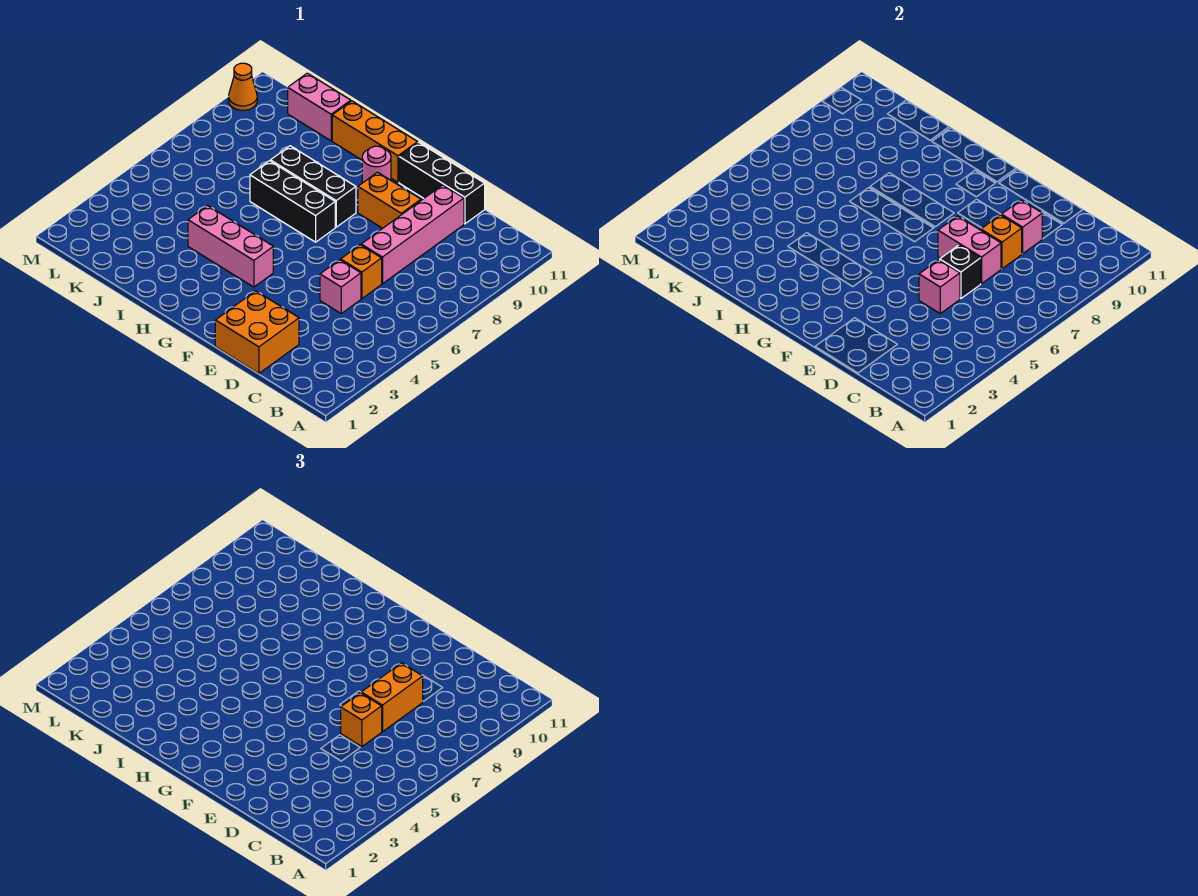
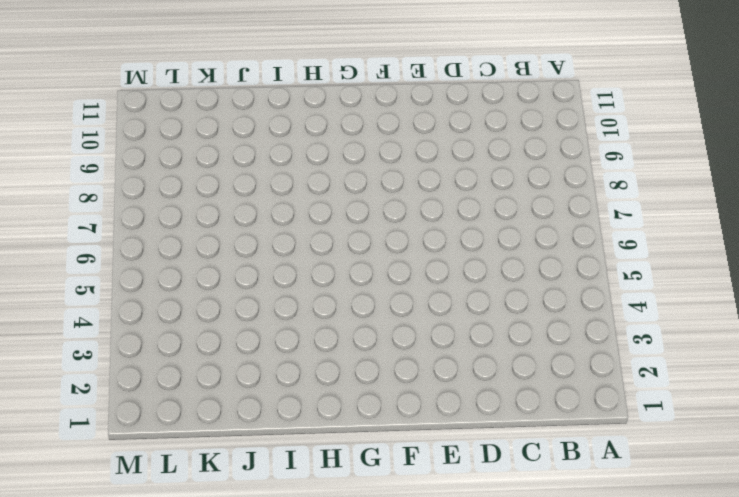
none -> orange 2x2 brick [215,291,299,373]
none -> pink 1x1 brick [320,260,361,313]
none -> orange 1x1 brick [341,245,382,299]

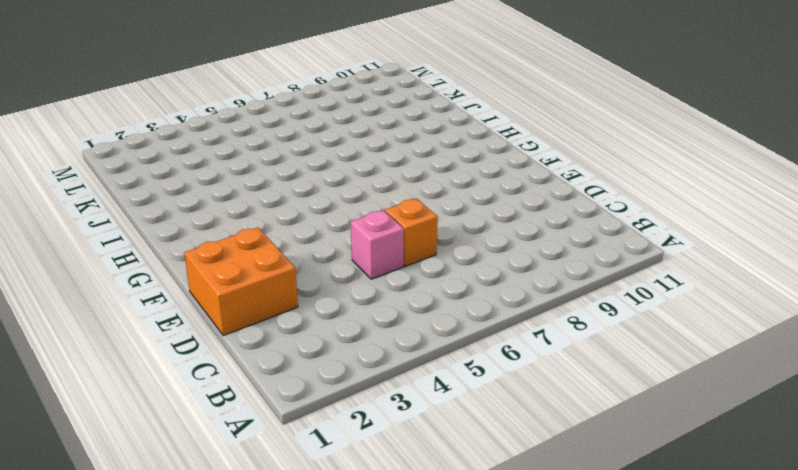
none -> pink 1x4 brick [361,185,464,284]
none -> black 1x3 brick [399,142,485,224]
none -> orange 1x2 brick [358,172,421,228]

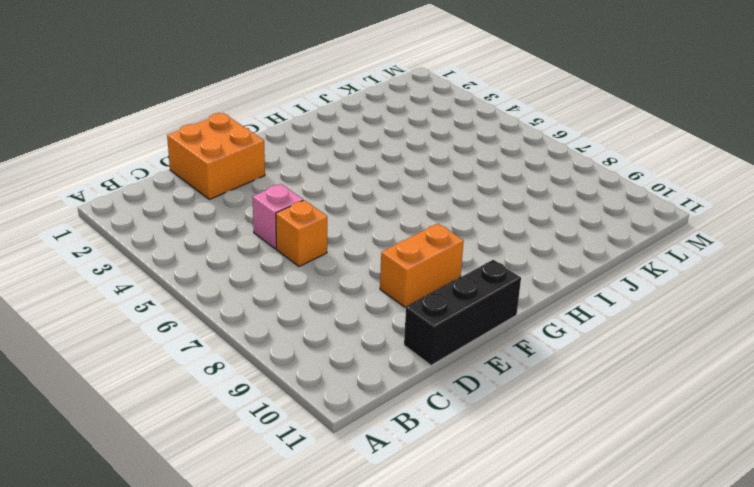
none -> pink 1x4 brick [361,185,464,284]
none -> pink 1x3 brick [188,206,273,287]
none -> black 1x3 brick [250,161,335,242]

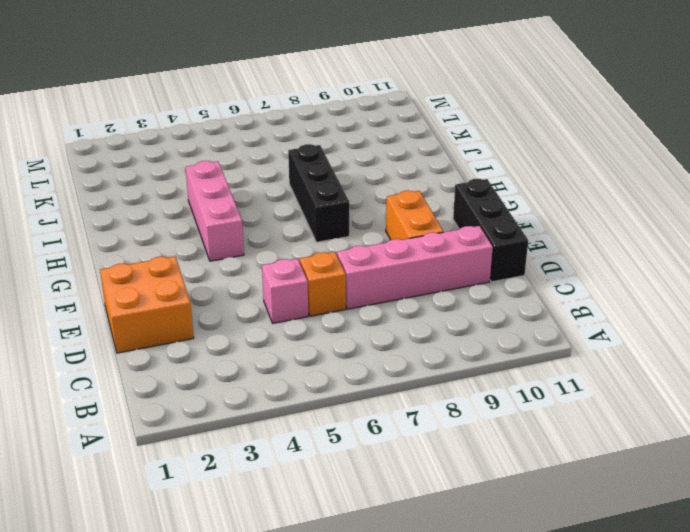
none -> black 1x3 brick [270,146,356,227]
none -> pink 1x1 round brick [362,146,391,183]
none -> orange 1x3 brick [332,101,418,182]

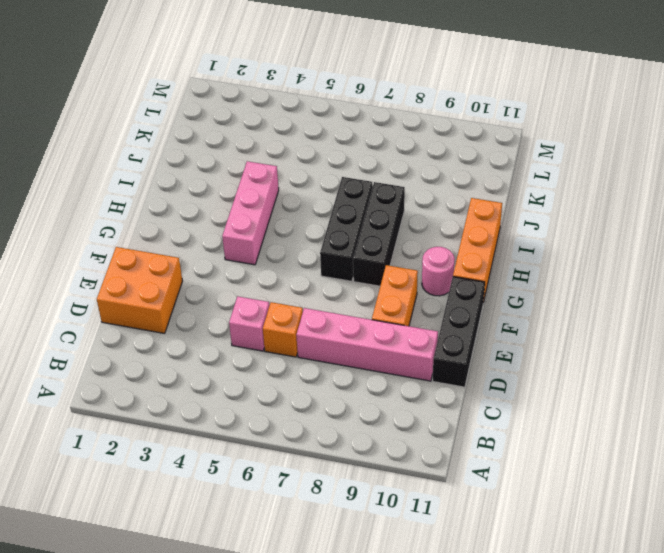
none -> pink 1x2 brick [288,73,351,141]
none -> orange 1x1 cone [229,63,257,110]
none -> pink 1x1 brick [919,260,960,313]

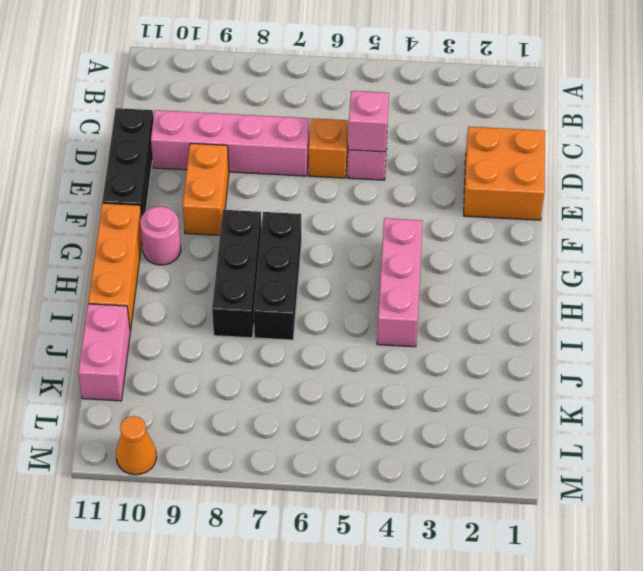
none -> black 1x1 brick [940,245,981,299]
none -> pink 1x2 brick [938,216,1001,284]
none -> orange 1x1 brick [981,215,1022,269]

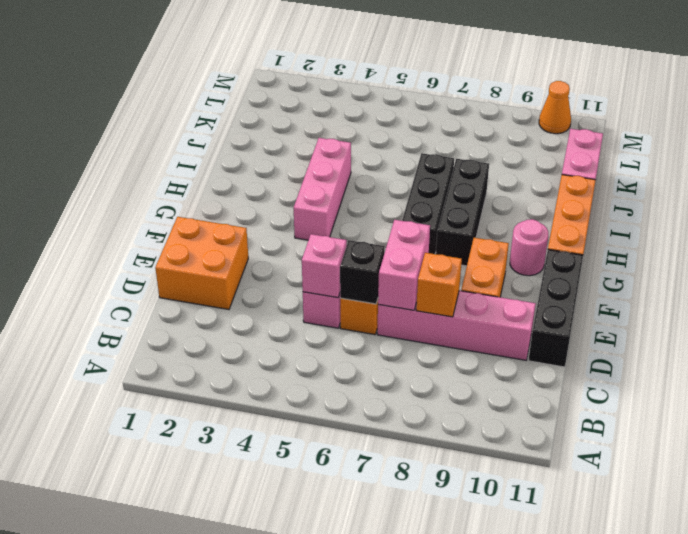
none -> pink 1x1 brick [1001,200,1042,254]
none -> orange 1x1 brick [341,693,382,747]
none -> orange 1x2 brick [361,663,423,732]

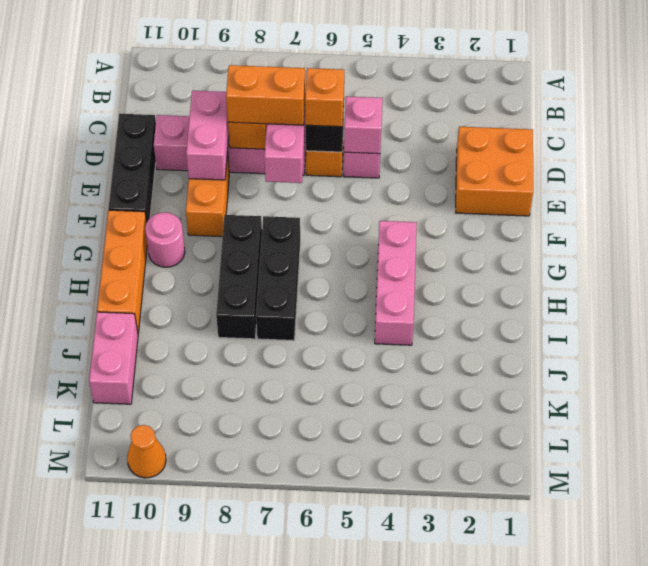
pink 1x2 brick [186,91,229,180] -> pink 1x1 brick [1001,200,1042,254]

